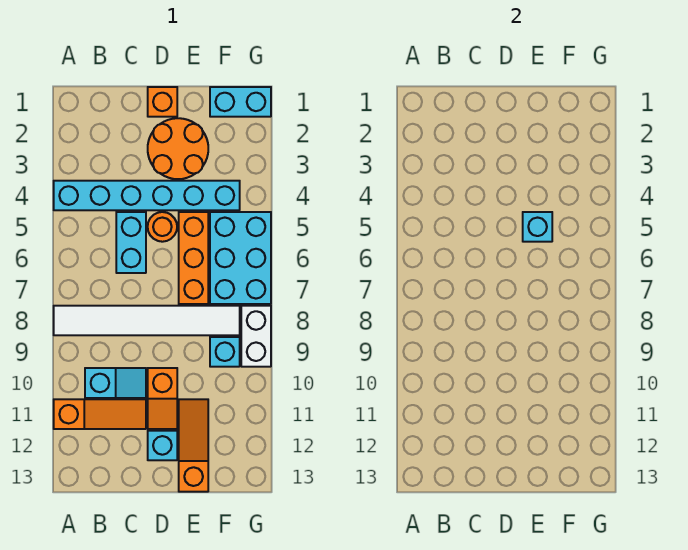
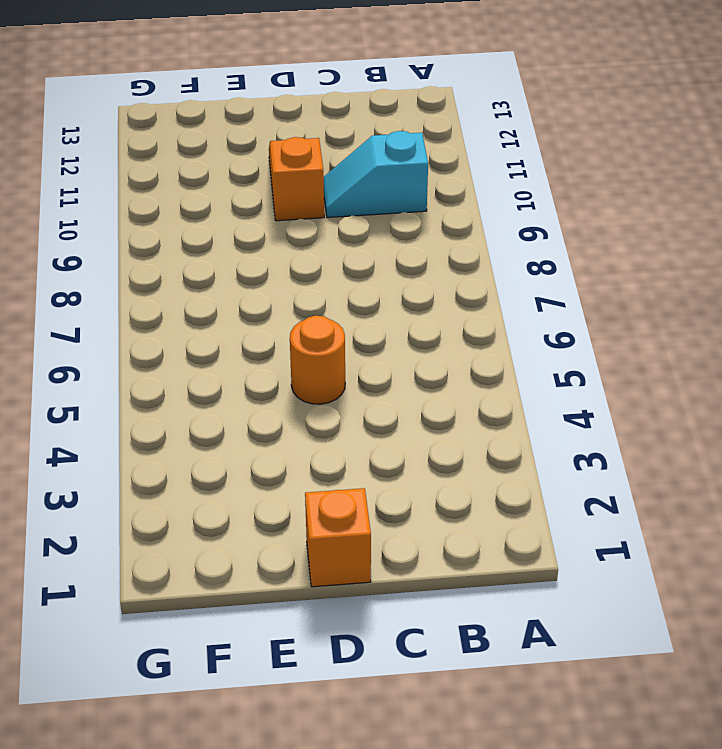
none -> cyan 1x6 brick [54,181,240,210]
none -> white 1x6 tile [54,306,240,335]
none -> orange 1x3 slope [54,399,146,429]

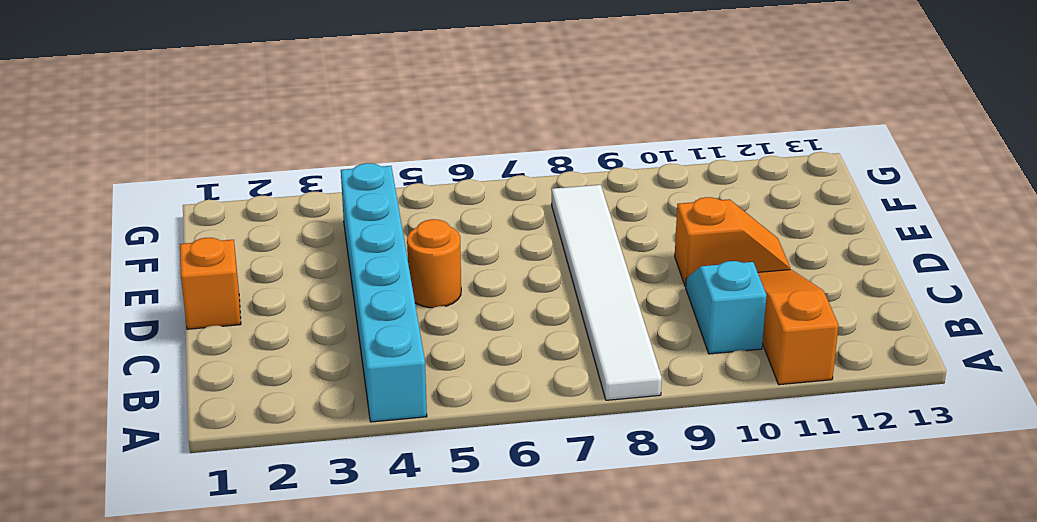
none -> cyan 1x2 brick [116,212,146,273]
none -> orange 2x2 round brick [148,118,208,179]
none -> cyan 1x1 brick [148,431,177,460]

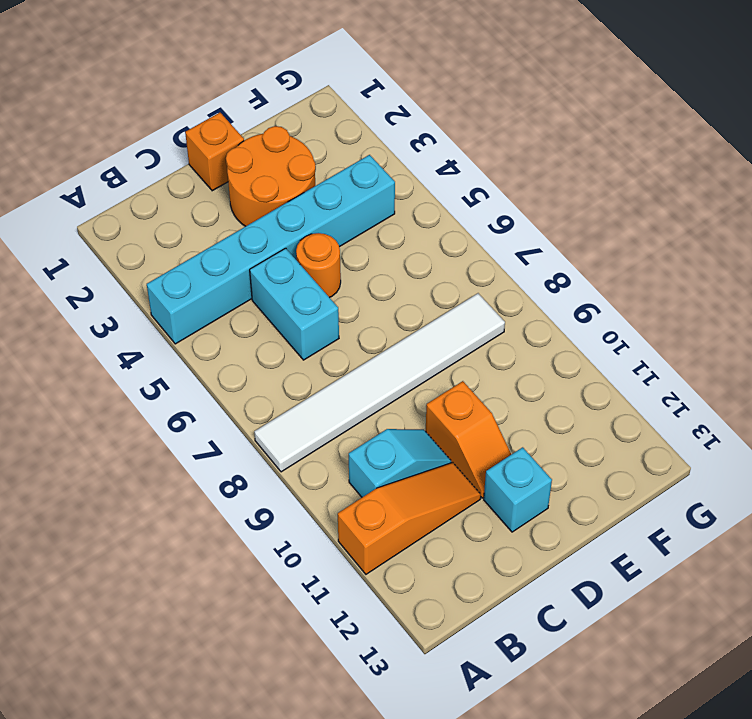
none -> orange 1x3 brick [179,212,208,304]
none -> orange 1x3 slope [179,399,208,492]
none -> cyan 1x2 brick [210,87,271,117]

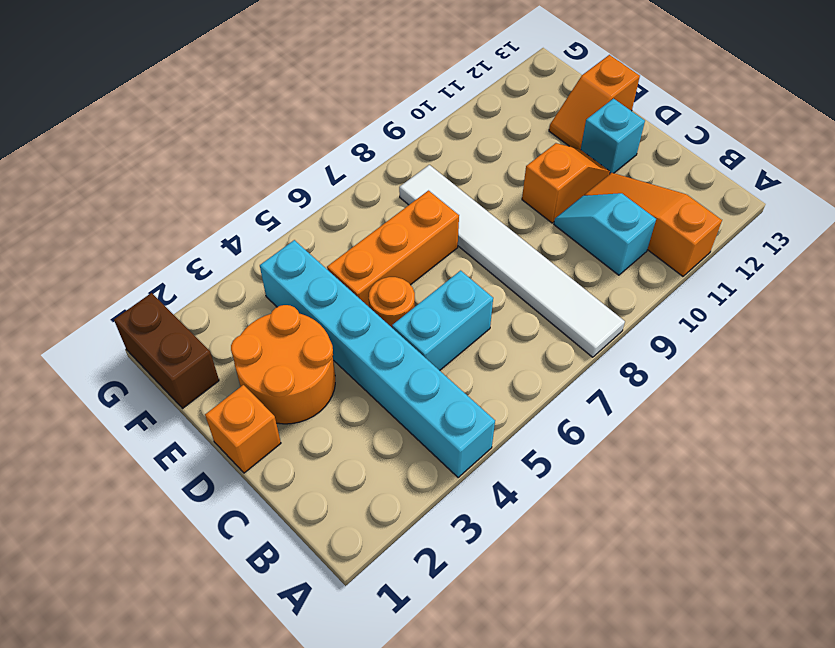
orange 1x2 slope [549,55,640,149] -> orange 1x3 slope [179,399,208,492]
brown 1x2 brick [114,293,219,408] -> cyan 1x2 brick [210,87,271,117]
none -> cyan 2x3 brick [210,212,271,304]
none -> cyan 1x1 brick [210,337,240,367]
none -> white 1x2 brick [241,306,271,367]

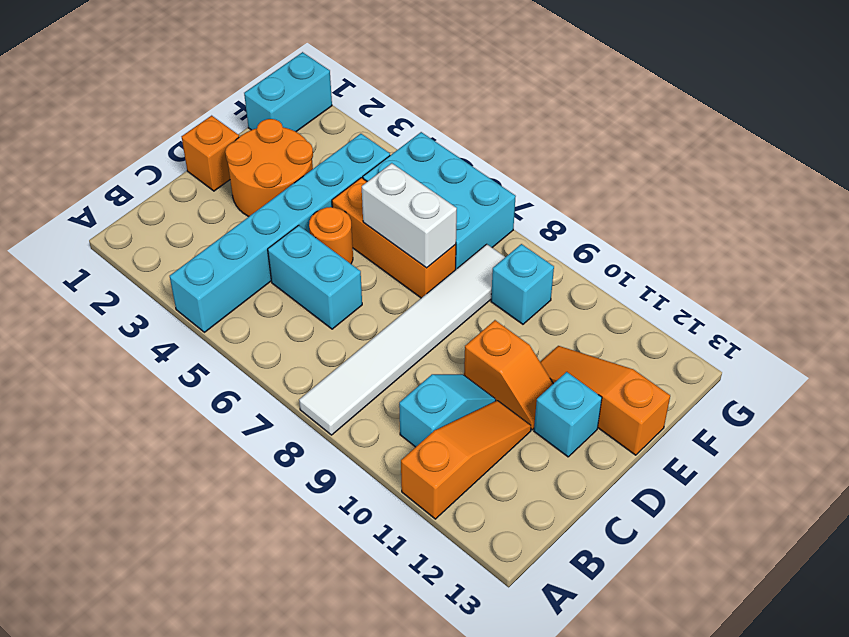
white 1x2 brick [362,163,457,268] -> white 1x2 brick moved to [241,306,271,367]
none -> cyan 1x1 brick [523,212,552,242]

